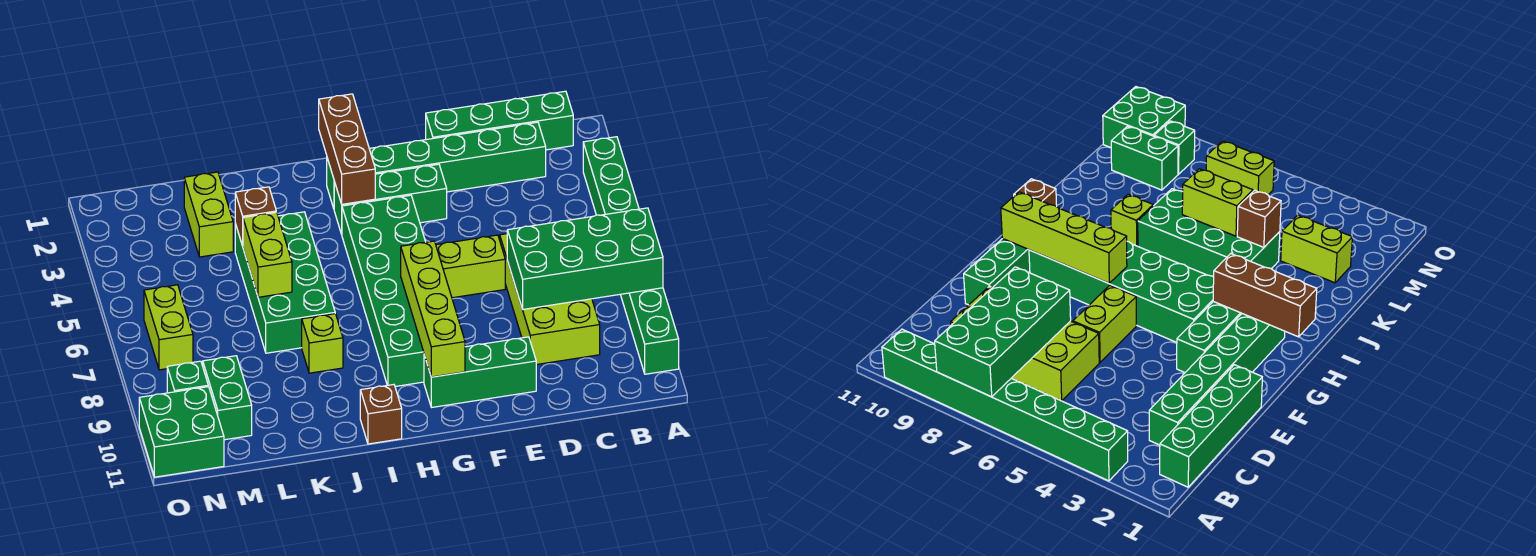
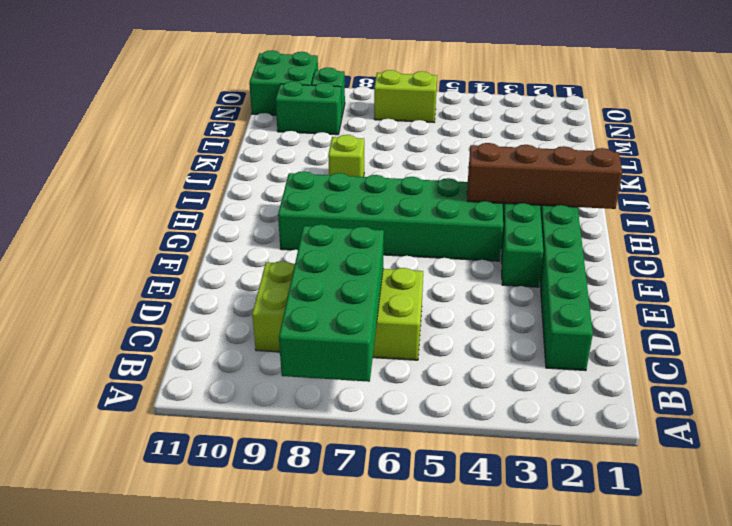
brown 1x4 brick [467,143,622,209] -> brown 1x3 brick [319,94,375,204]
none -> green 1x8 brick [583,137,679,374]
none -> green 1x4 brick [426,91,573,150]
none -> lime 1x2 brick [436,235,505,298]

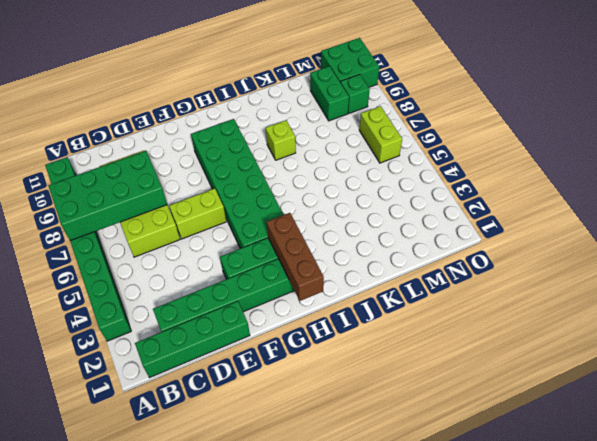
none -> green 1x3 brick [424,337,536,408]
none -> brown 1x1 brick [360,385,402,444]
none -> green 2x4 brick [235,212,335,353]

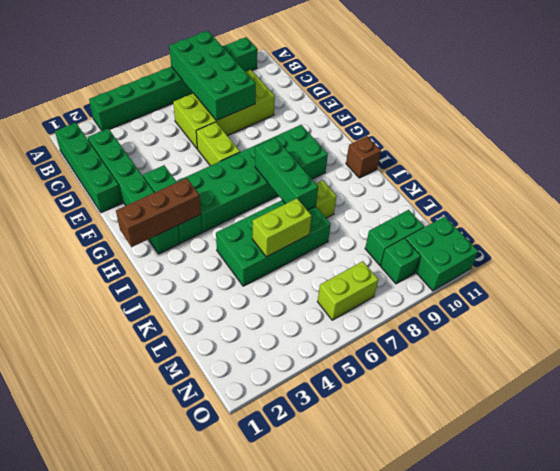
green 1x3 brick [255,138,318,210] -> green 1x3 brick moved to [424,337,536,408]
none -> lime 1x2 brick [184,172,233,257]
none -> lime 1x4 brick [401,241,465,377]
none -> brown 1x1 brick [235,187,276,246]

